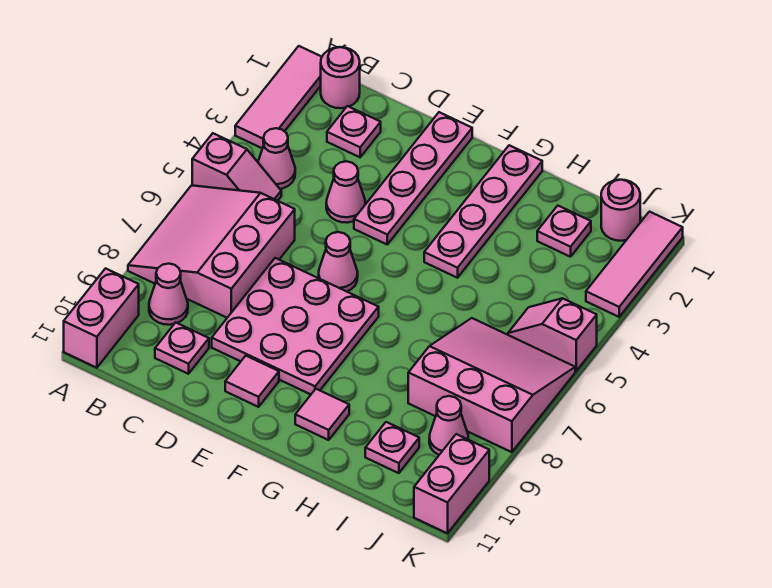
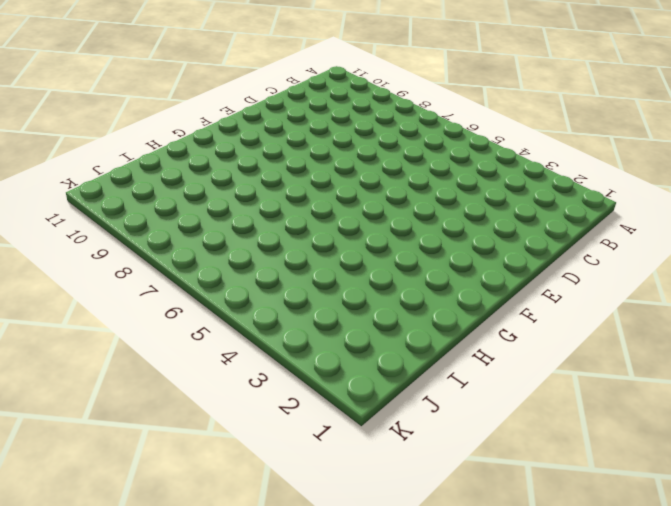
none -> pink 1x3 tile [235,46,322,148]
none -> pink 1x2 slope [192,133,281,201]
none -> pink 3x3 slope [128,185,295,318]

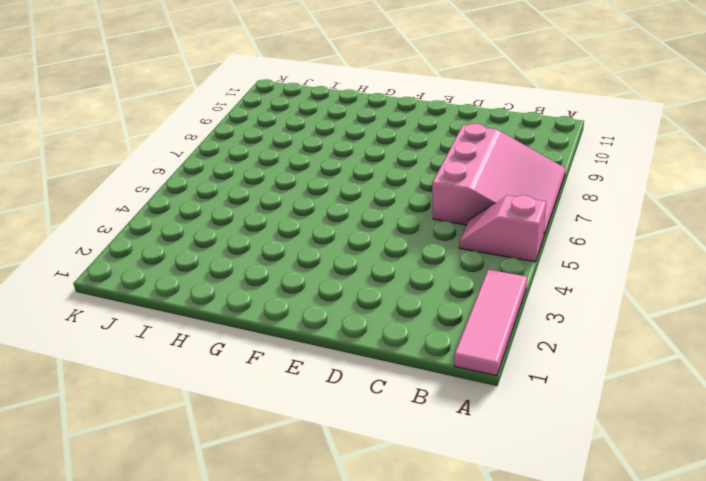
none -> pink 1x2 brick [64,268,139,368]
none -> pink 1x1 round brick [321,47,360,108]
none -> pink 1x1 cone [258,128,295,189]

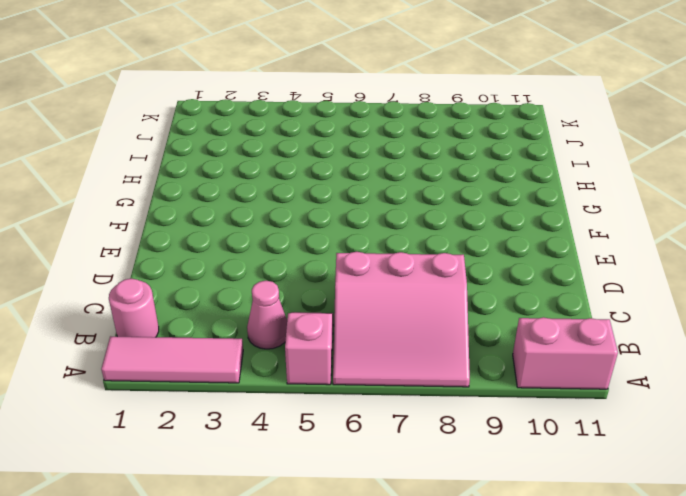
none -> pink 1x1 cone [149,264,188,325]
none -> pink 1x1 plate [327,106,381,157]
none -> pink 1x1 plate [155,323,209,374]

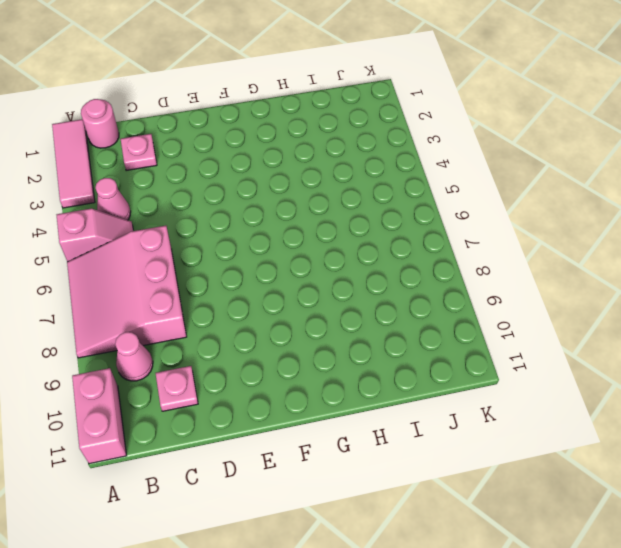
none -> pink 1x1 cone [326,161,365,223]
none -> pink 3x3 plate [212,258,379,394]
none -> pink 1x4 plate [354,112,472,244]

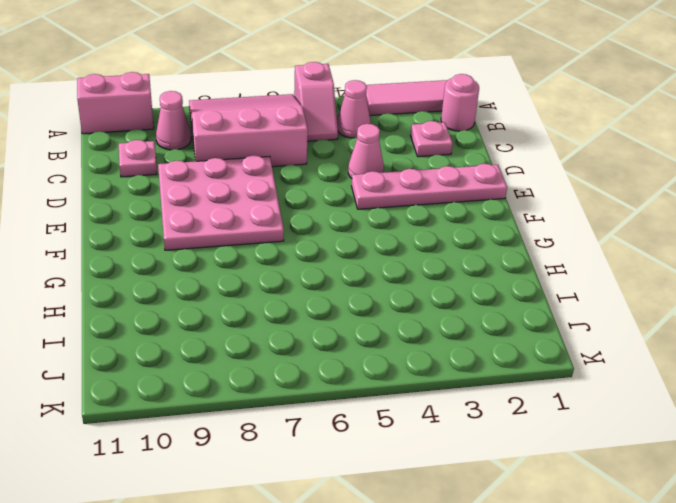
none -> pink 1x1 cone [319,232,358,292]
none -> pink 1x1 tile [225,356,279,407]
none -> pink 1x4 plate [424,145,542,278]

